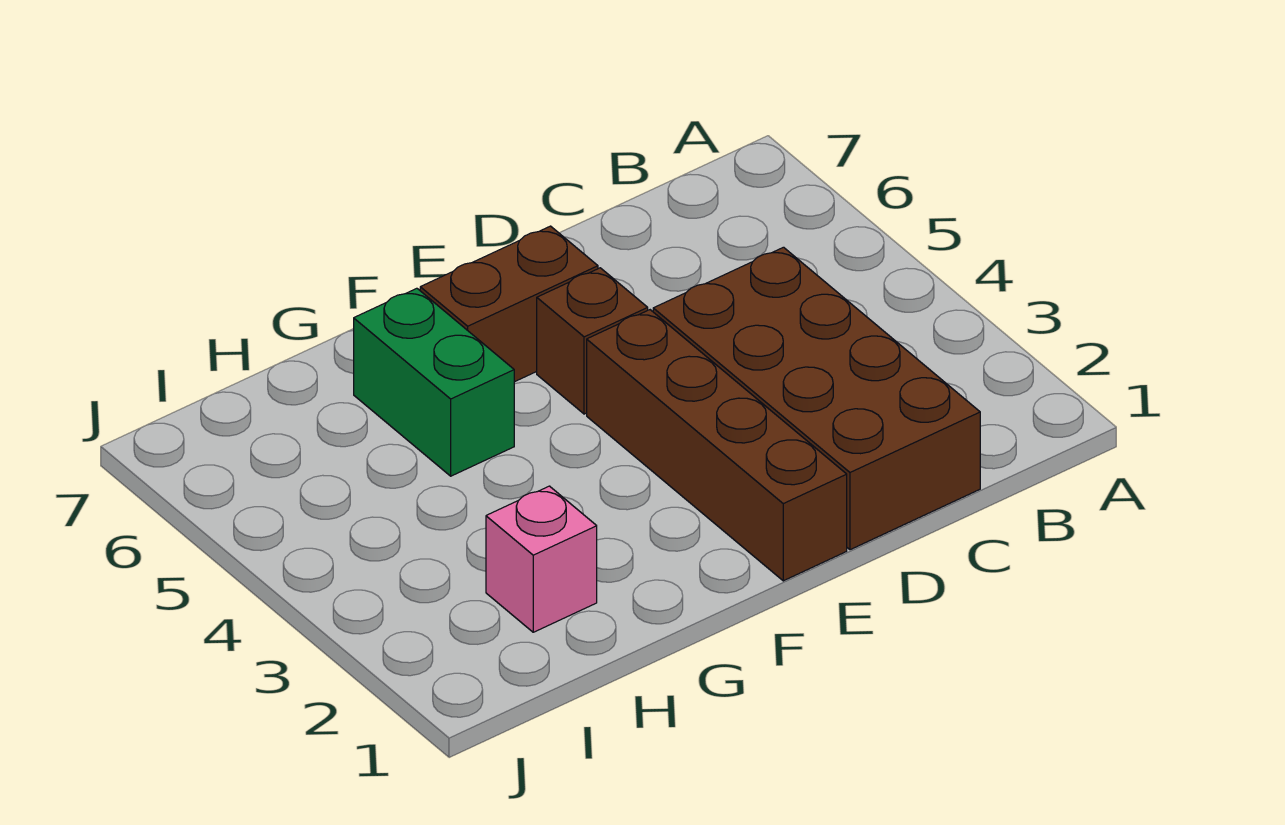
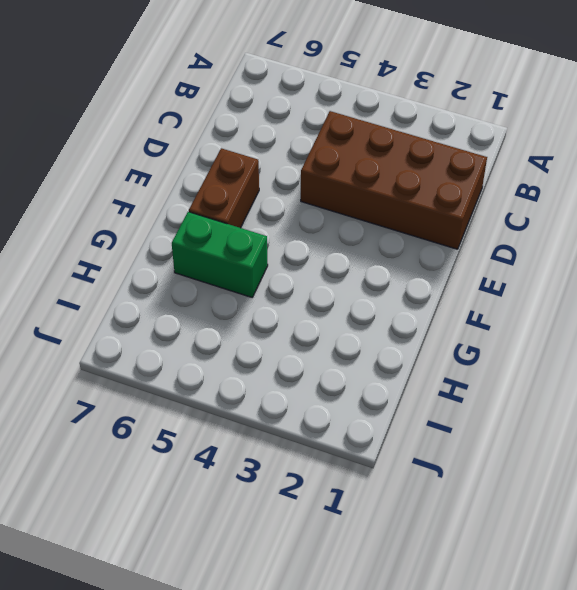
none -> brown 1x4 brick [587,310,847,581]
none -> brown 1x1 brick [537,268,648,414]

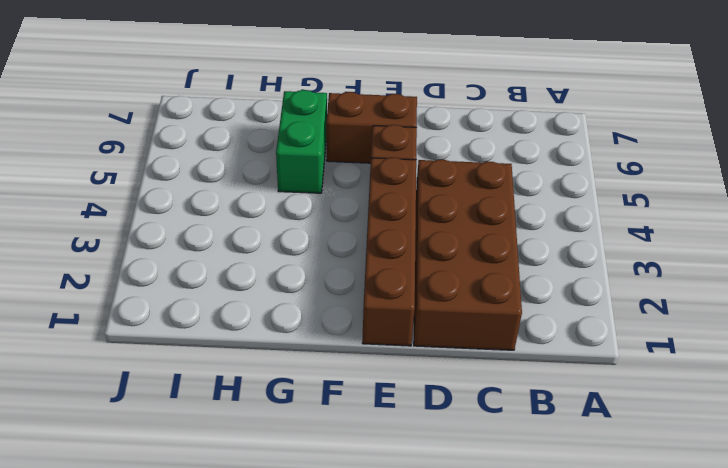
none -> pink 1x1 brick [486,486,597,632]

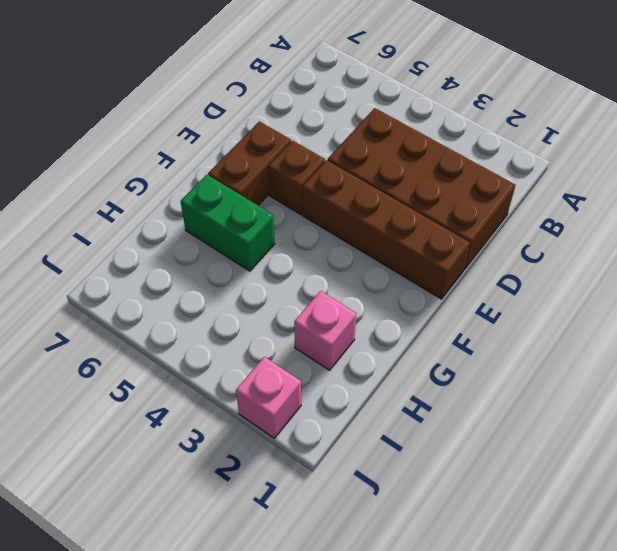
pink 1x1 brick [236,357,301,438] -> none

